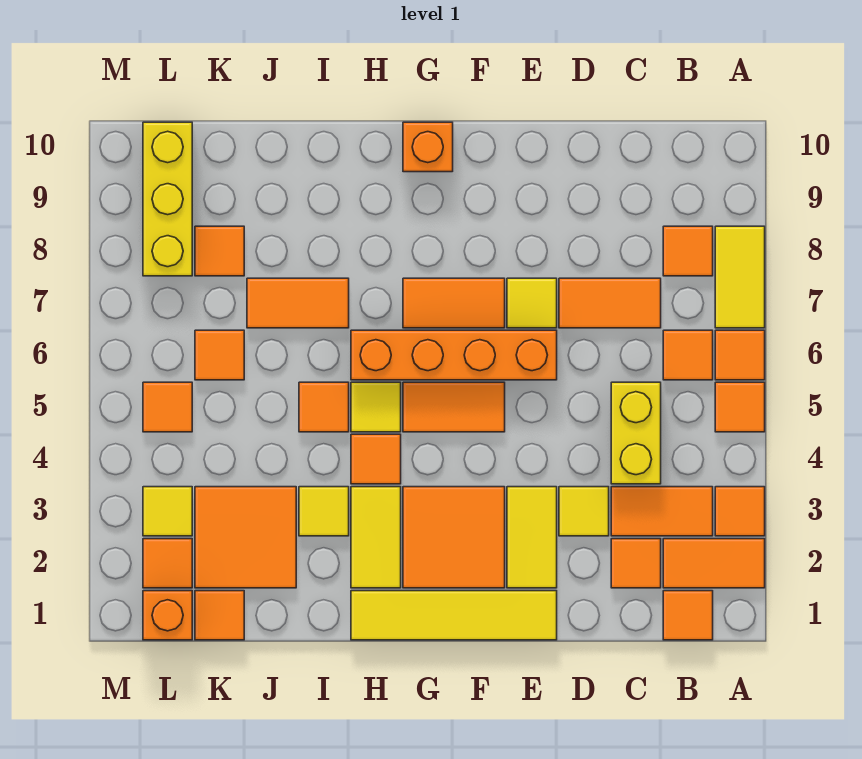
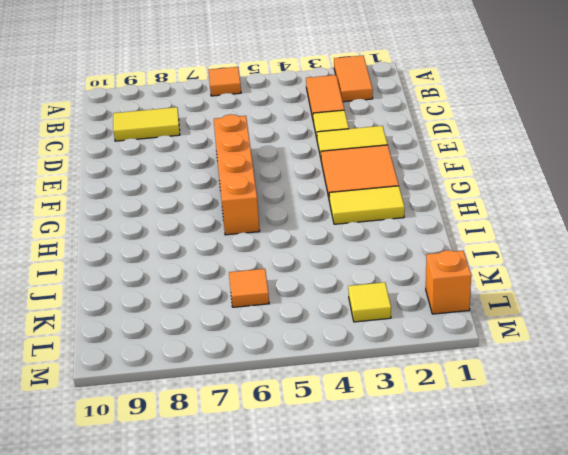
yellow 1x2 tile [113,107,180,141] -> yellow 1x2 tile moved to [715,226,765,328]
none -> orange 1x1 tile [715,487,765,536]
none -> orange 1x1 tile [715,382,765,432]
none -> orange 1x1 tile [663,591,713,640]
none -> orange 1x1 tile [663,330,713,380]

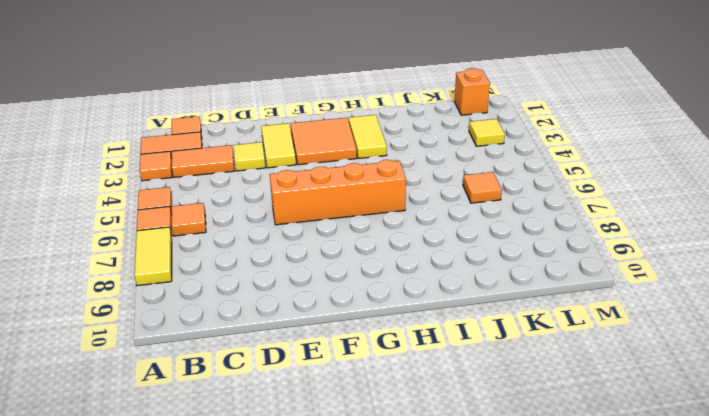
none -> orange 1x1 tile [663,226,713,276]
none -> orange 1x1 tile [611,539,661,588]
none -> yellow 1x2 brick [611,382,661,484]
none -> orange 1x2 tile [559,278,661,328]

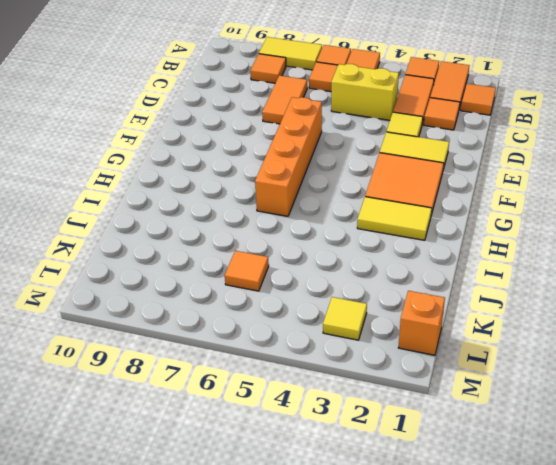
none -> yellow 1x4 tile [351,591,557,640]
none -> yellow 1x1 tile [507,278,557,328]
none -> orange 1x2 tile [403,382,505,432]
none -> orange 1x2 tile [403,278,505,328]

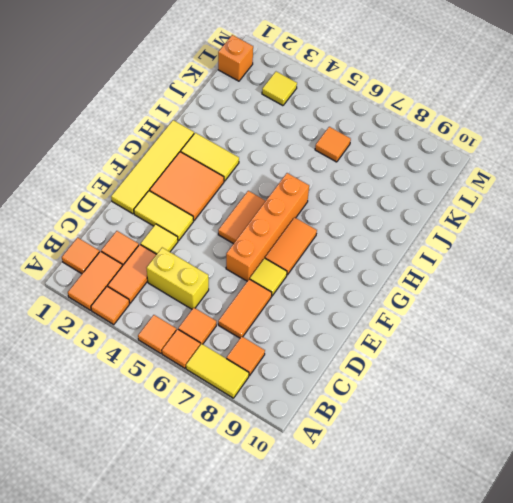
none -> orange 1x1 brick [403,122,453,172]
none -> orange 1x1 tile [351,434,401,484]
none -> yellow 1x1 tile [351,382,401,432]
none -> yellow 1x1 tile [299,487,349,536]

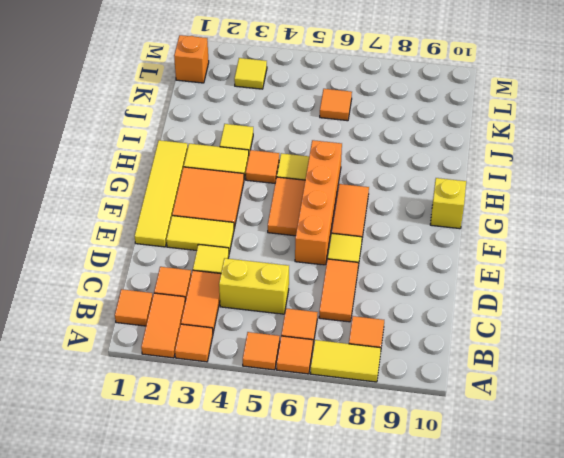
yellow 1x1 brick [430,178,466,229] -> orange 1x1 brick [403,122,453,172]
none -> orange 1x1 tile [299,382,349,432]
none -> orange 1x2 tile [247,278,349,328]
none -> orange 2x2 tile [195,487,296,588]
none -> orange 1x1 tile [195,591,244,640]

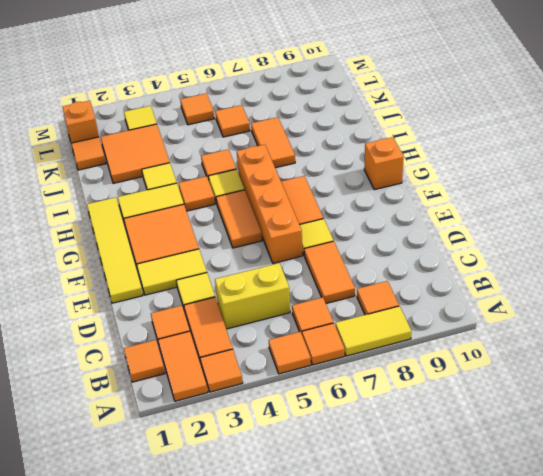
none -> orange 1x1 tile [195,226,244,276]
none -> orange 1x1 tile [143,539,192,588]
none -> yellow 1x3 brick [143,122,192,276]

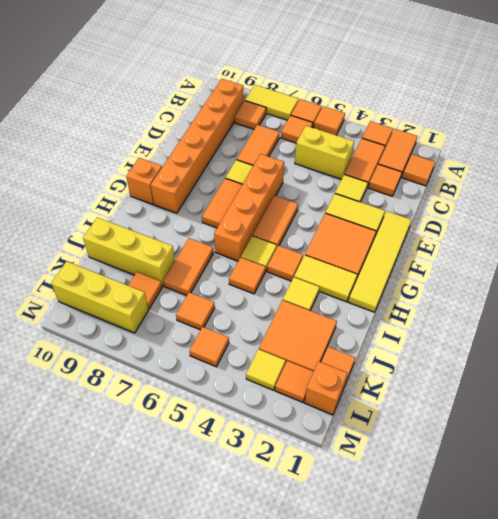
orange 1x6 brick [151,79,244,213] -> none
yellow 1x3 brick [83,217,175,286] -> none

